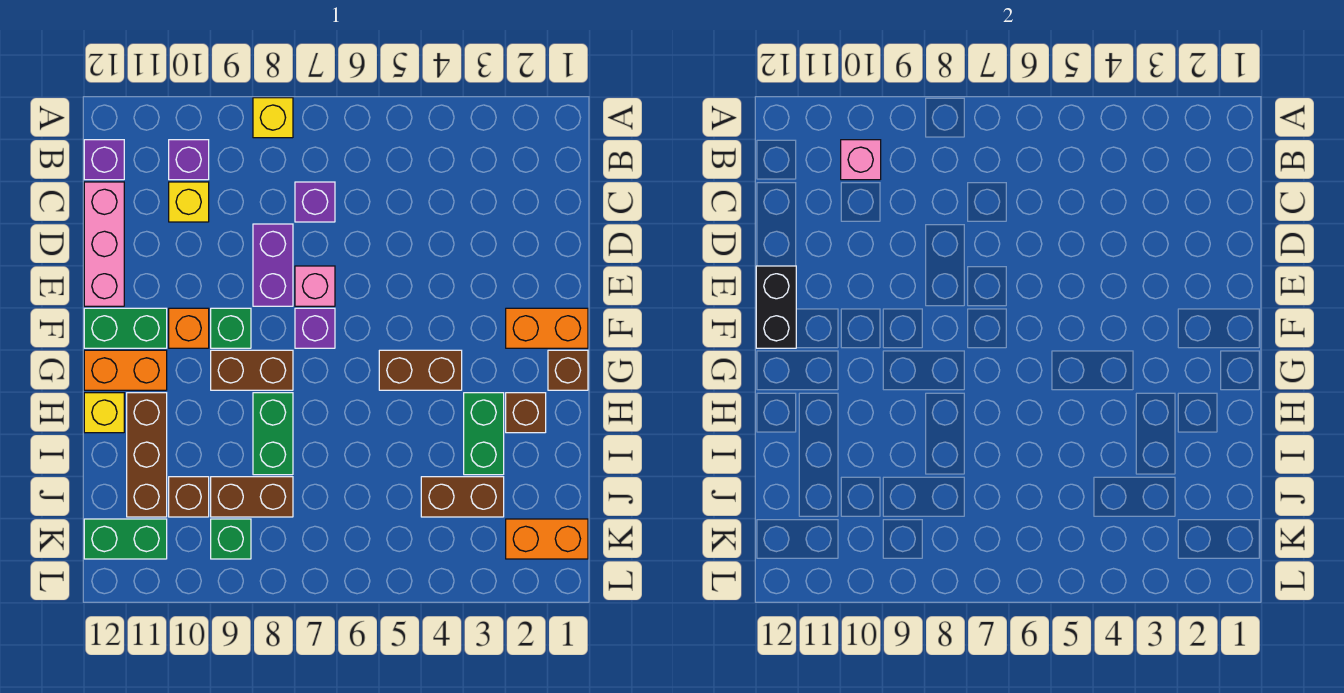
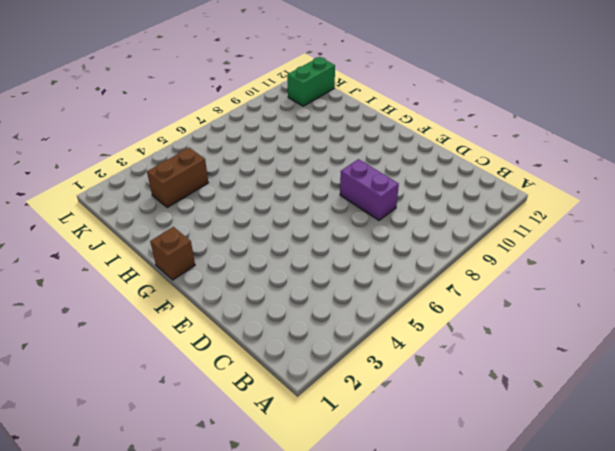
none -> yellow 1x1 brick [253,98,293,138]
none -> purple 1x1 brick [169,140,209,180]
none -> purple 1x1 brick [84,140,124,180]
none -> purple 1x1 brick [295,182,335,222]

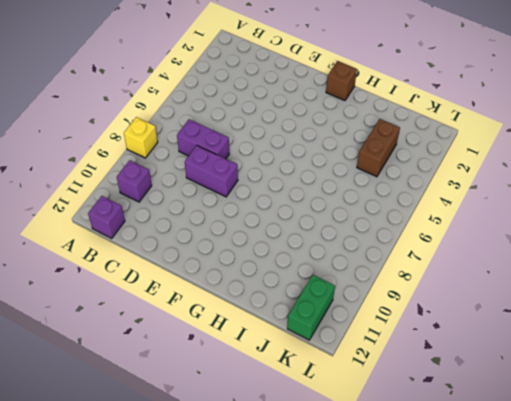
purple 1x2 brick [177,119,229,159] -> purple 1x1 brick [295,182,335,222]
none -> yellow 1x1 brick [169,182,209,222]
none -> pink 1x3 brick [84,182,124,306]
none -> pink 1x1 brick [295,266,335,306]
none -> orange 1x2 brick [506,308,588,348]

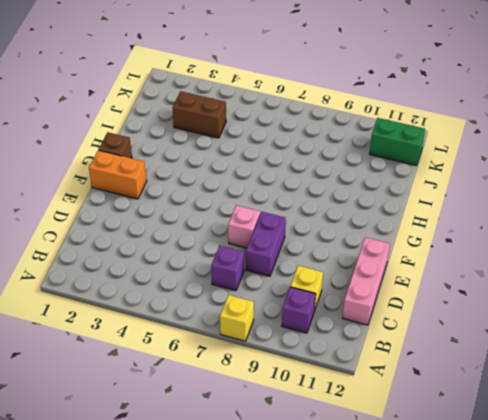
none -> purple 1x1 brick [84,140,124,180]
none -> purple 1x1 brick [295,308,335,348]
none -> green 1x1 brick [211,308,251,348]
none -> orange 1x1 brick [169,308,209,348]

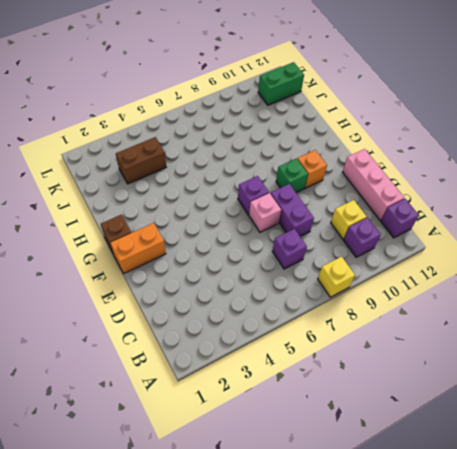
none -> green 1x2 brick [84,308,167,348]
none -> brown 1x2 brick [379,350,462,390]
none -> brown 1x2 brick [211,350,293,390]
none -> orange 1x2 brick [84,350,167,390]

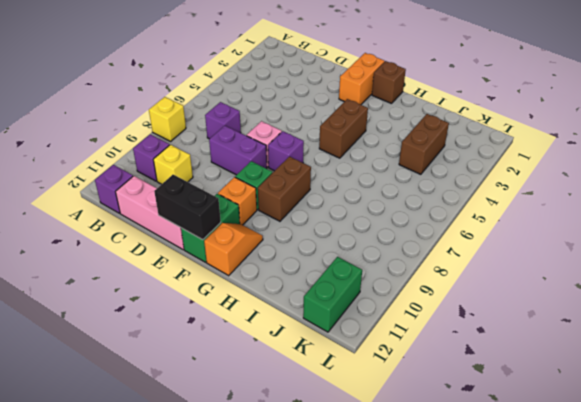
orange 1x2 slope [204,223,263,276] -> orange 1x2 brick [84,350,167,390]
none -> brown 1x1 brick [506,393,546,433]
none -> green 1x2 brick [464,393,504,475]
none -> green 1x2 brick [253,393,293,475]
none -> brown 1x3 brick [127,393,167,517]

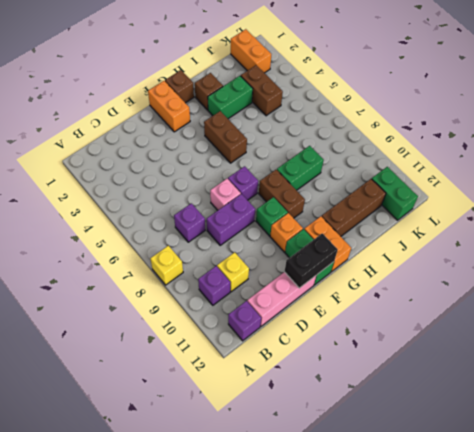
none -> yellow 1x1 brick [84,393,124,433]
none -> brown 1x2 brick [211,477,293,517]
none -> brown 1x1 brick [169,477,209,517]
none -> green 1x1 brick [211,519,251,559]

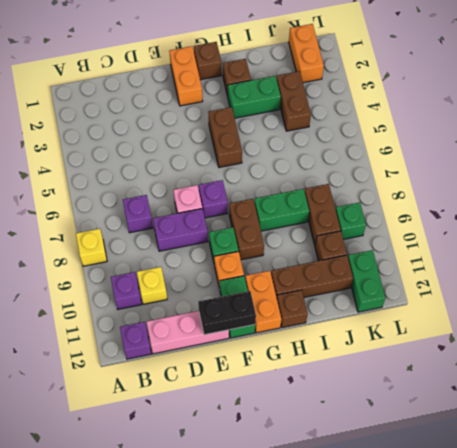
brown 1x1 brick [277,290,308,328] -> yellow 1x1 brick [84,393,124,433]
none -> pink 1x1 brick [841,140,881,180]

